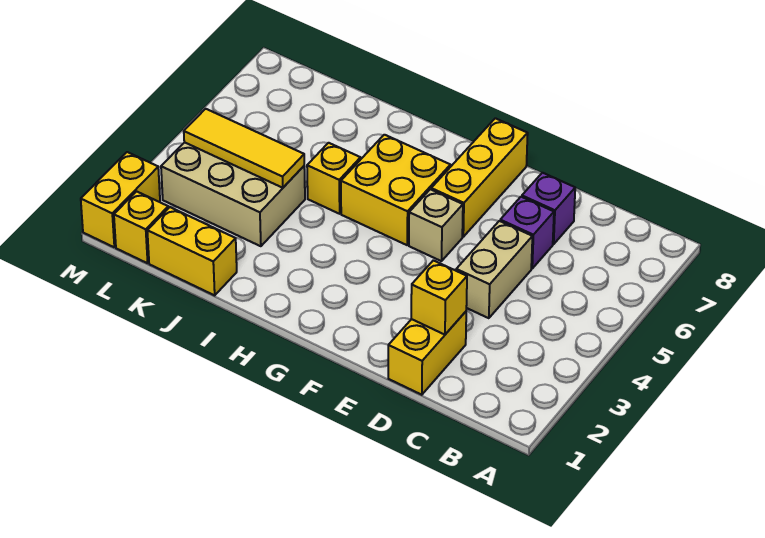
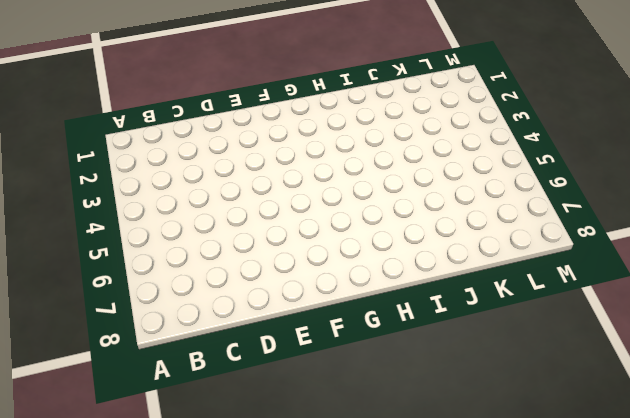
none -> yellow 1x2 brick [388,312,466,395]
none -> tan 1x2 brick [456,221,532,318]
none -> purple 1x1 brick [500,197,554,268]

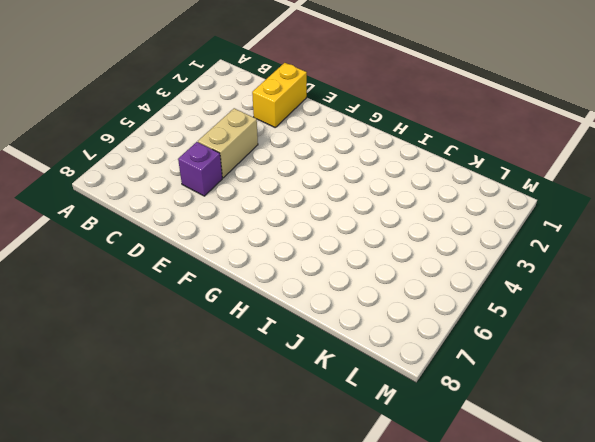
none -> purple 1x1 brick [522,173,575,244]
none -> tan 1x1 brick [409,189,463,261]
none -> yellow 1x3 brick [431,118,528,237]

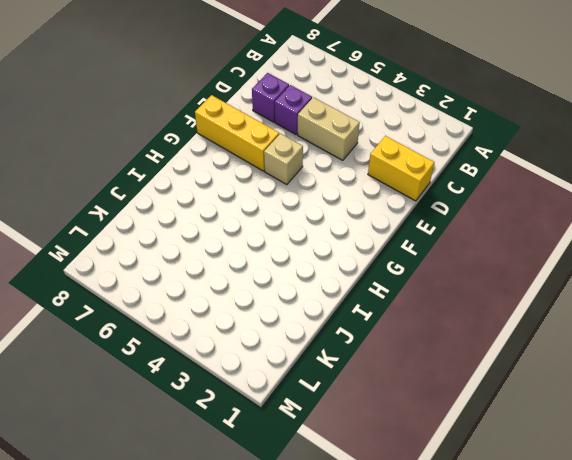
none -> yellow 2x2 brick [341,135,450,245]
none -> yellow 1x1 brick [307,143,361,214]
none -> yellow 1x2 brick [147,207,237,295]

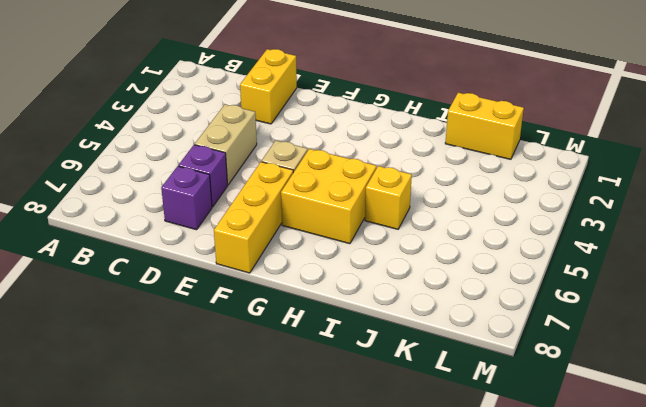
none -> tan 2x3 brick [161,142,305,246]
none -> yellow 1x1 brick [114,191,168,263]
none -> yellow 1x2 brick [81,152,160,247]

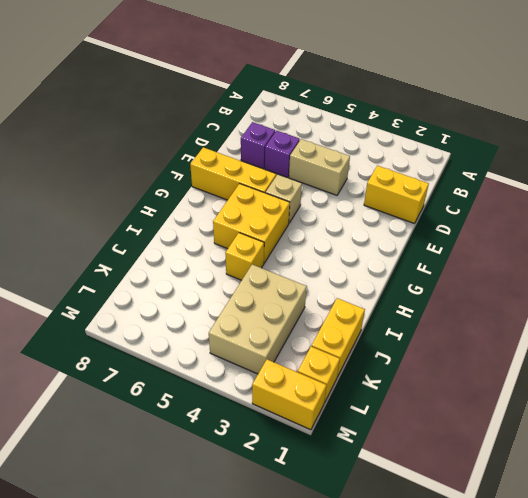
none -> yellow 1x1 brick [411,260,467,335]
none -> yellow 1x3 tile [184,109,304,188]

